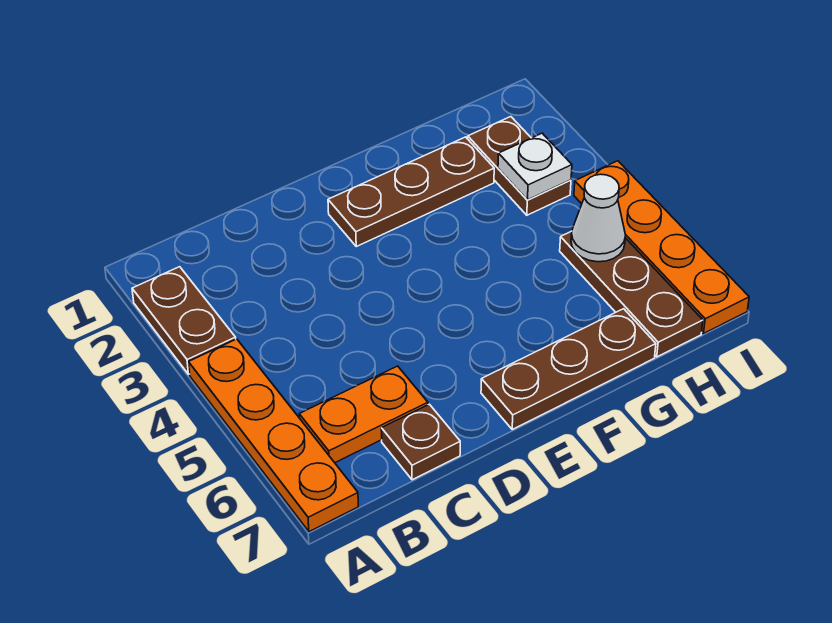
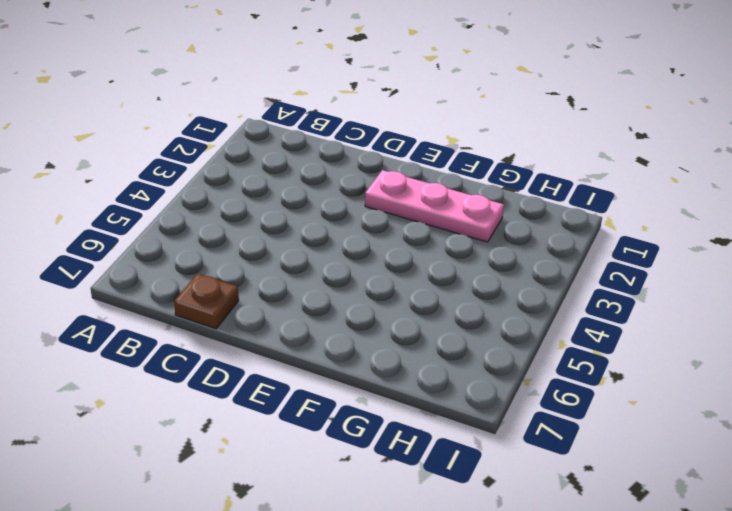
pink 1x3 plate [365,170,504,242] -> brown 1x3 plate [328,137,494,246]
none -> brown 1x2 plate [132,267,236,374]
none -> orange 1x4 plate [189,339,358,532]

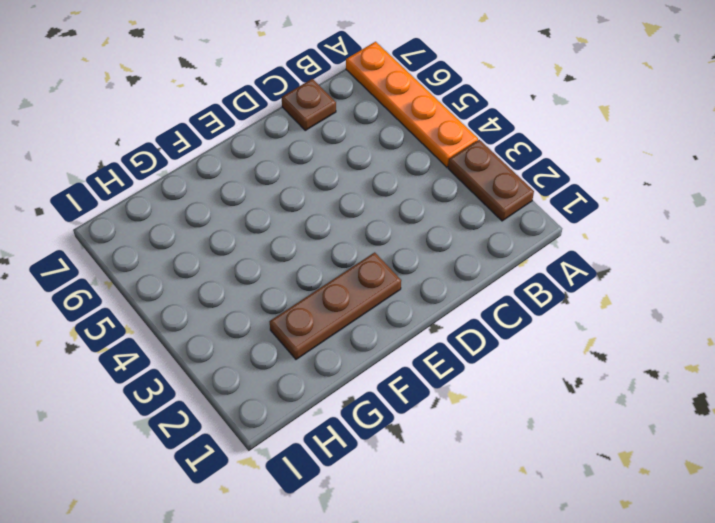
none -> orange 1x2 plate [299,366,428,463]
none -> brown 1x3 plate [481,309,656,429]

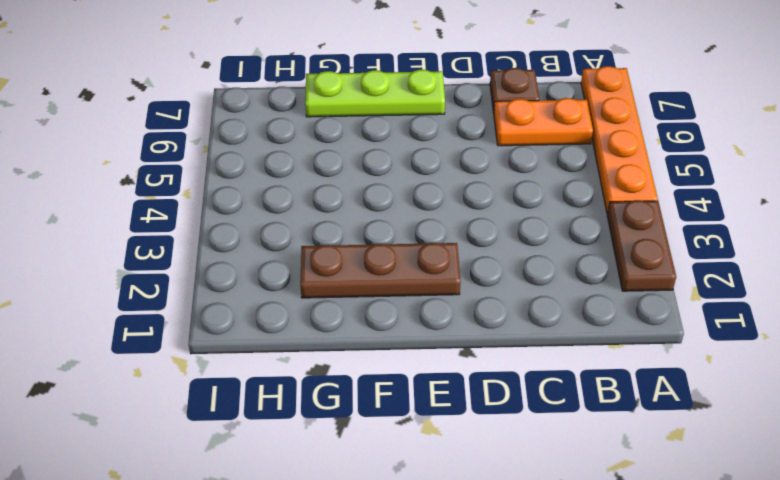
lime 1x3 plate [305,70,445,117] -> brown 1x3 plate [481,309,656,429]
none -> brown 1x2 plate [468,117,571,215]
none -> brown 1x3 plate [560,231,703,357]

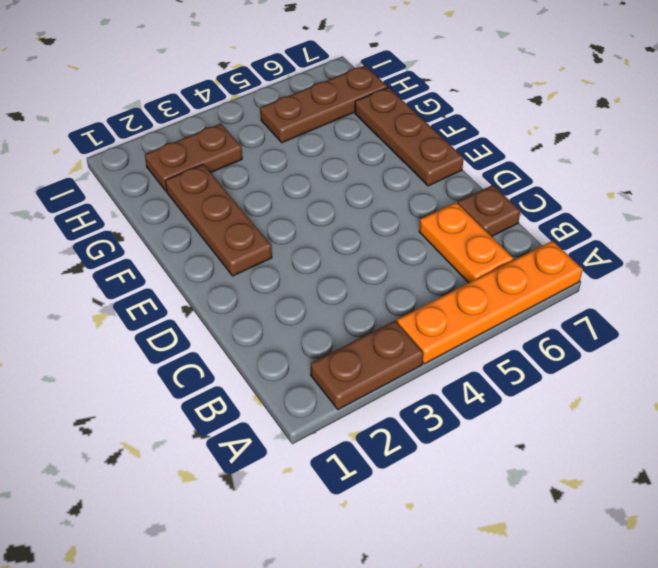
none -> orange 1x4 plate [574,161,749,333]
none -> white 1x1 plate [498,133,572,200]

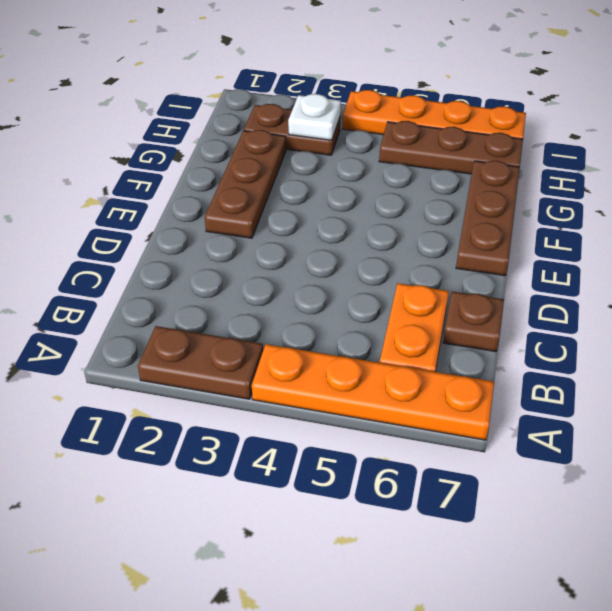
none -> white 1x1 cone [571,174,626,262]

